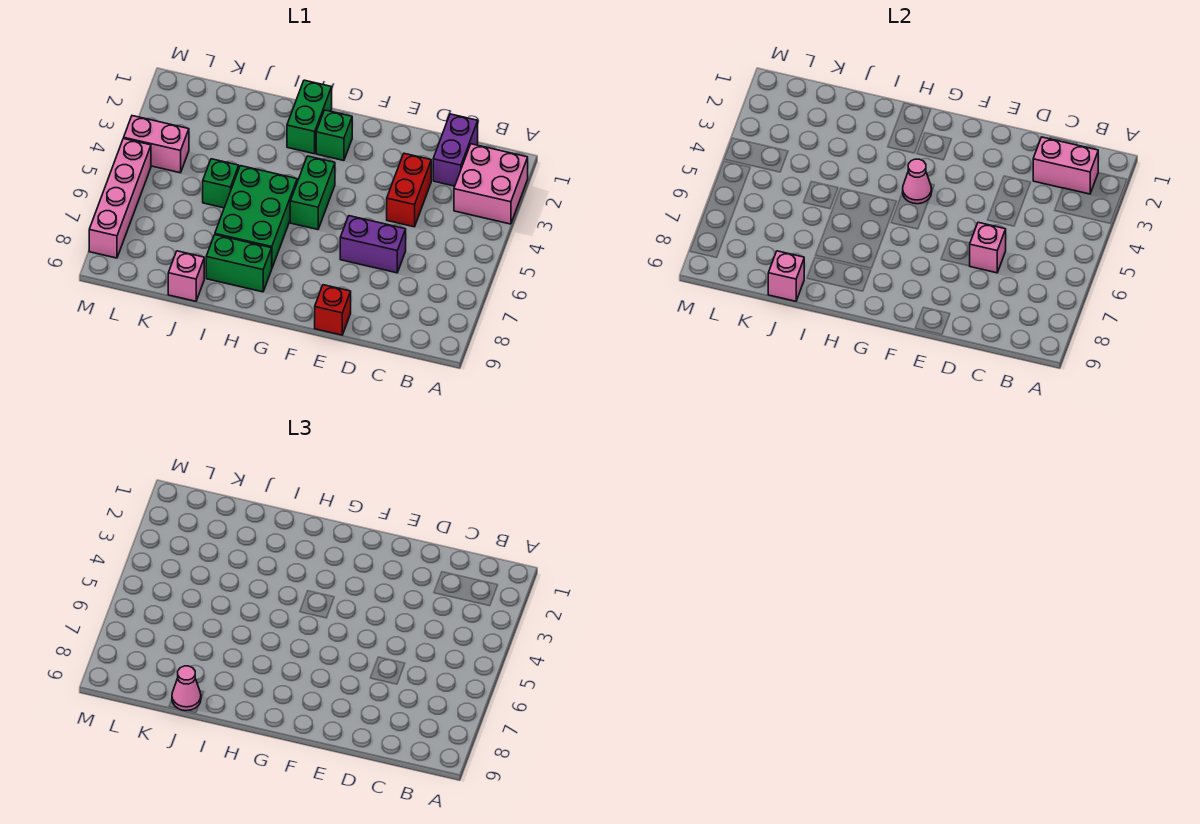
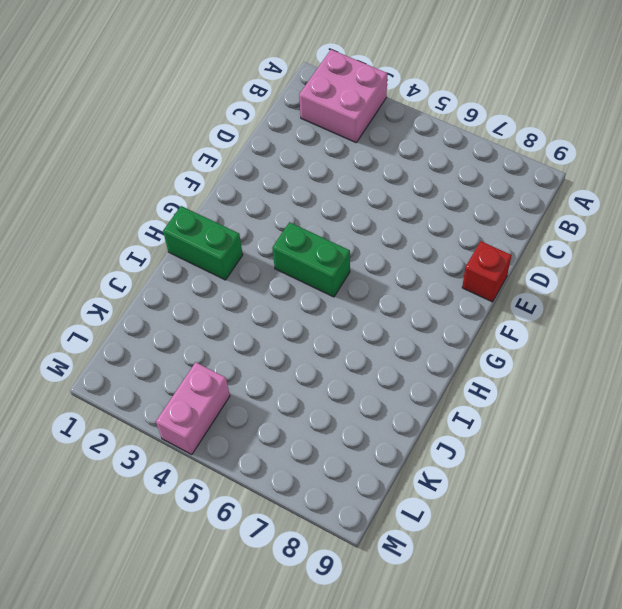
none -> purple 1x2 brick [433,114,478,186]
none -> red 1x2 brick [387,153,431,227]
none -> purple 1x2 brick [340,216,406,273]

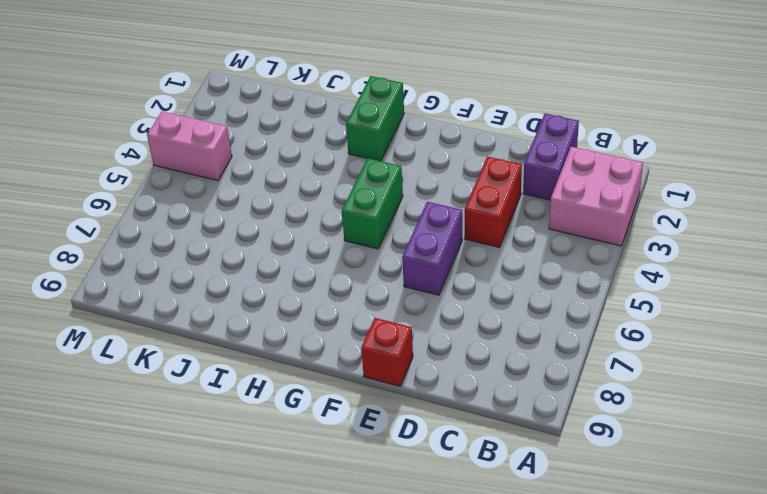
purple 1x2 brick [402,202,462,295] -> purple 1x2 brick turned to [340,216,406,273]
none -> green 1x1 brick [316,110,352,160]
none -> green 2x3 brick [215,166,297,267]
none -> green 1x2 brick [206,235,272,292]

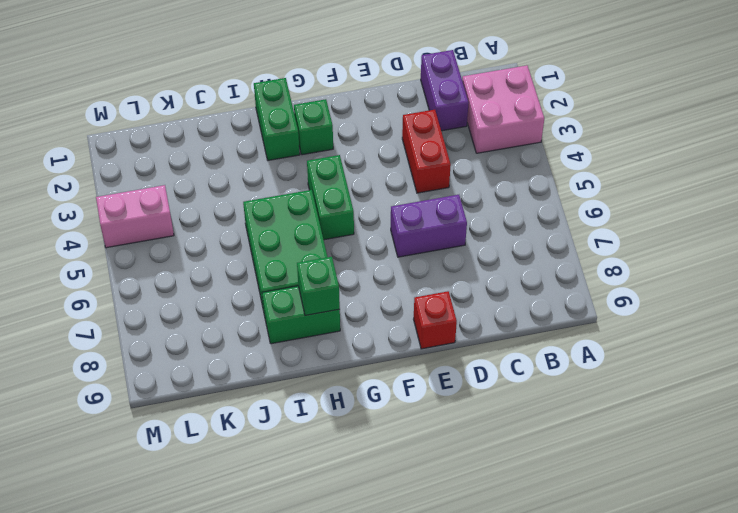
green 1x1 brick [297,257,340,315] -> green 1x1 brick moved to [203,159,239,208]
none -> pink 1x1 brick [168,251,204,301]
none -> pink 1x4 brick [89,139,151,258]
none -> pink 1x2 brick [1033,137,1098,194]

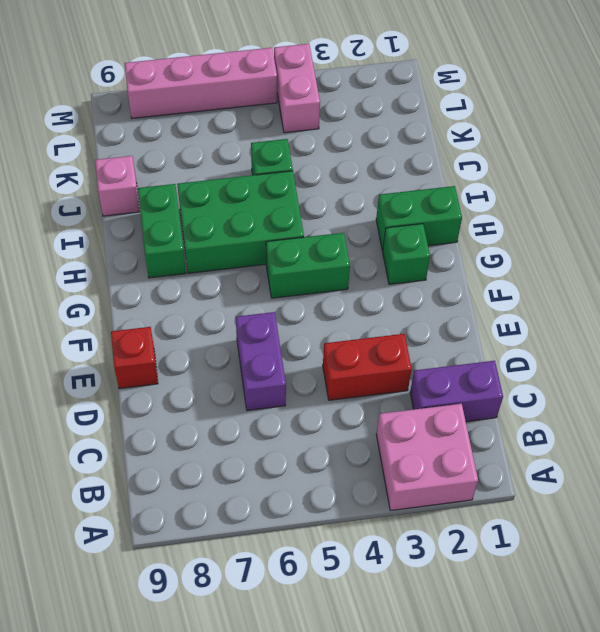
none -> pink 1x2 brick [1033,137,1098,194]
none -> pink 1x1 brick [970,222,1006,273]
none -> pink 1x1 cone [903,159,932,204]

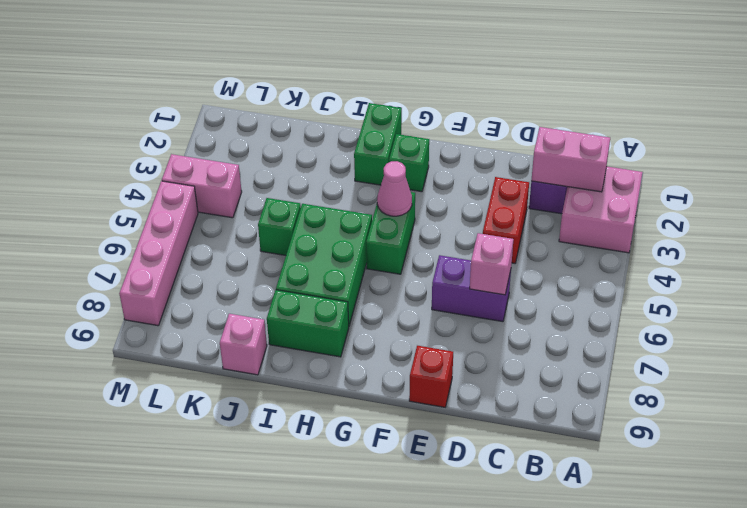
none -> pink 1x1 brick [768,251,804,301]
none -> pink 1x1 cone [172,666,201,711]

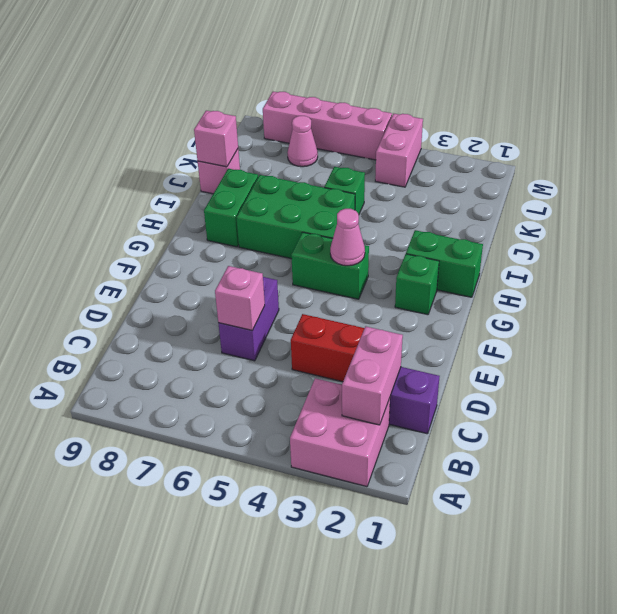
pink 1x1 cone [287,116,318,167] -> pink 1x1 cone moved to [172,666,201,711]
none -> red 1x1 brick [315,285,351,335]

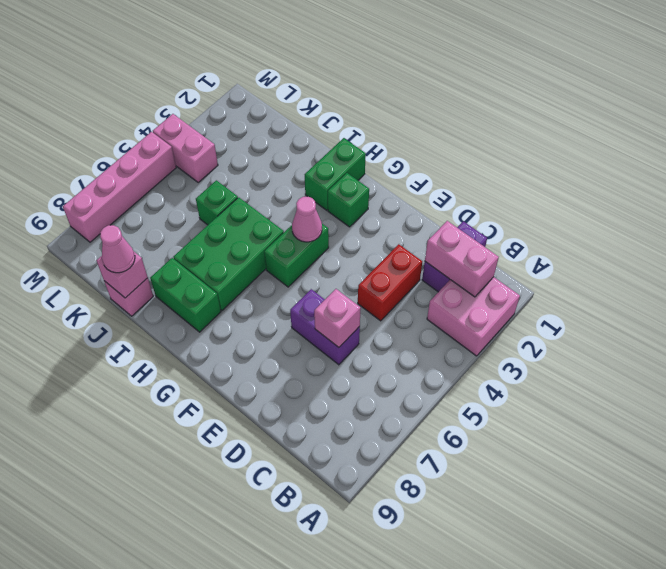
none -> red 1x1 brick [315,285,351,335]

